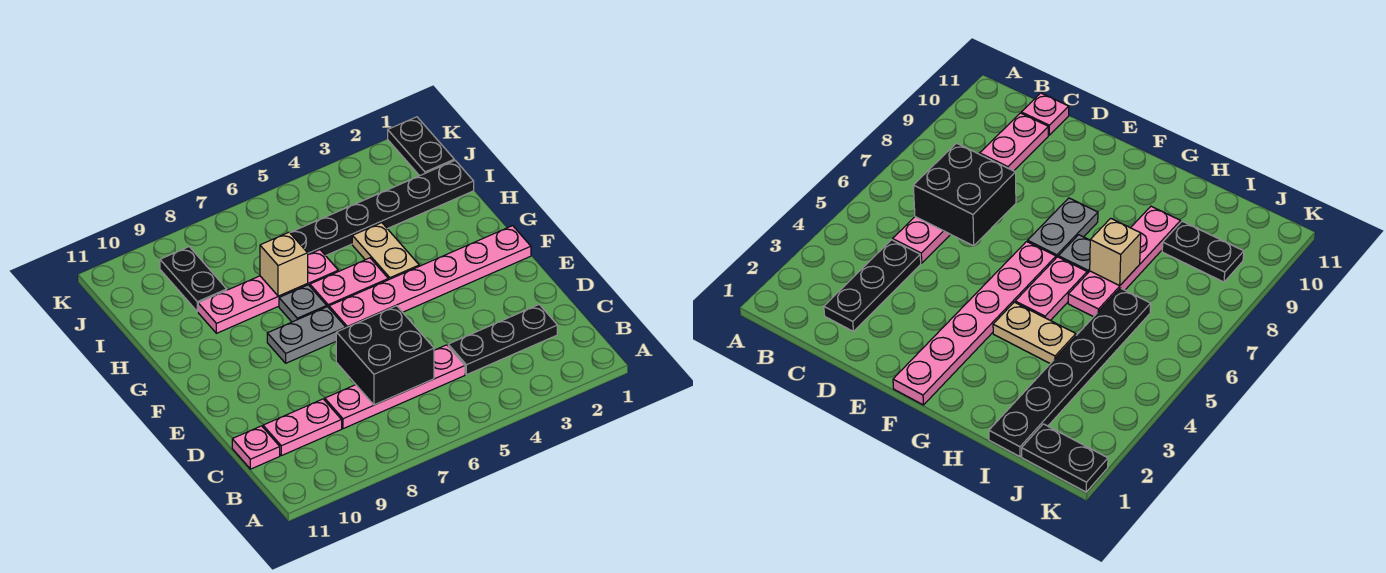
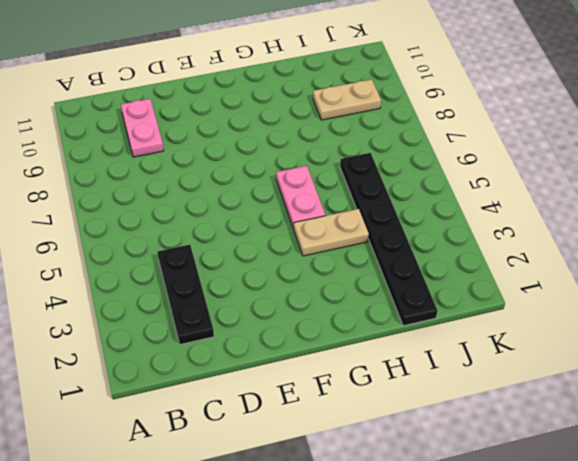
tan 1x2 plate [313,79,381,120] -> black 1x2 plate [160,247,227,312]
none -> pink 1x4 plate [325,345,465,429]
none -> pink 1x1 plate [232,426,280,469]
none -> pink 1x6 plate [329,226,531,328]

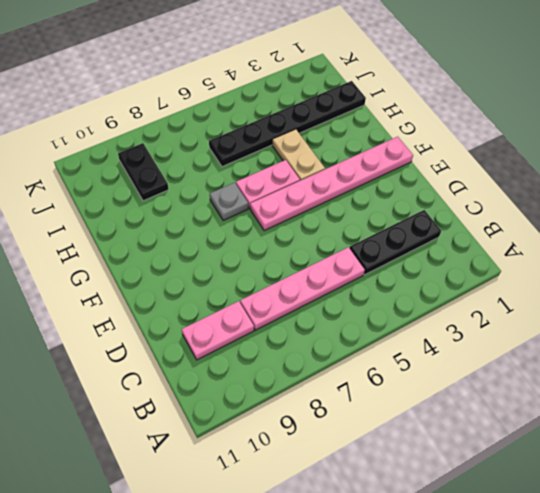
none -> pink 1x1 plate [232,426,280,469]
none -> grey 1x2 plate [267,307,346,363]
none -> pink 1x4 plate [198,250,338,333]

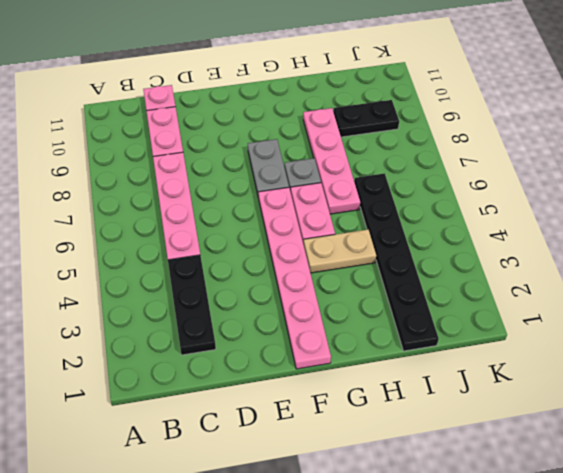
none -> black 1x2 plate [388,117,454,176]
none -> black 2x2 brick [336,306,434,405]
none -> tan 1x1 brick [260,232,308,296]

